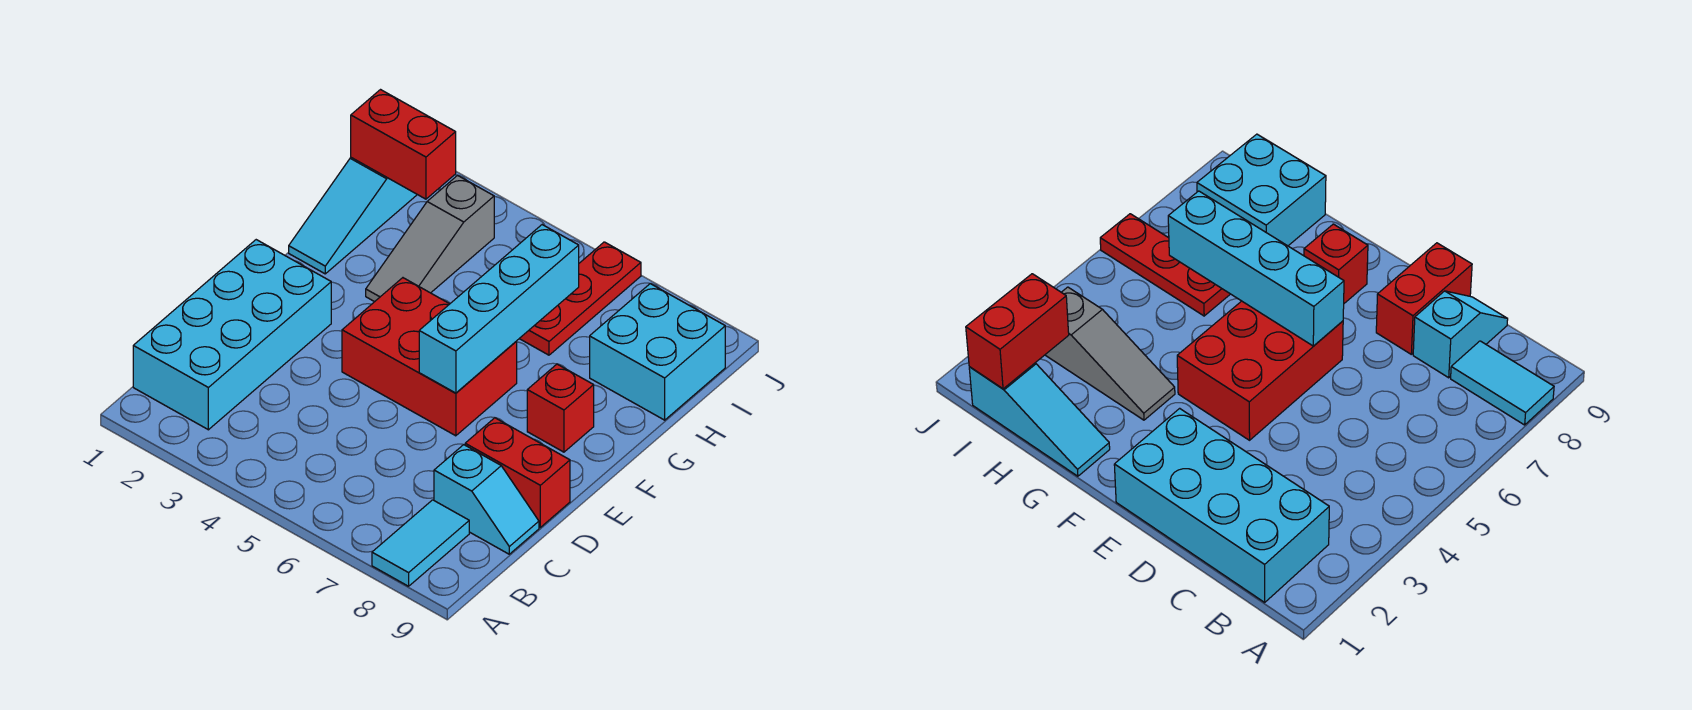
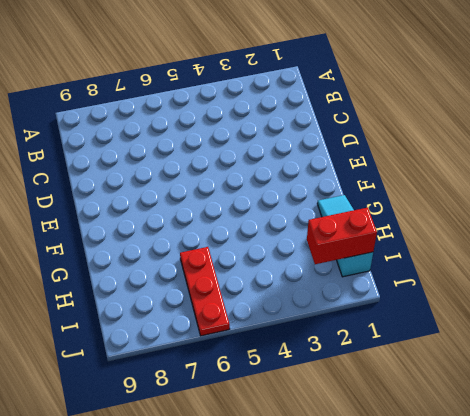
none -> cyan 1x2 tile [372,500,469,586]
none -> cyan 2x4 brick [133,240,331,430]
none -> cyan 1x2 slope [434,445,539,554]

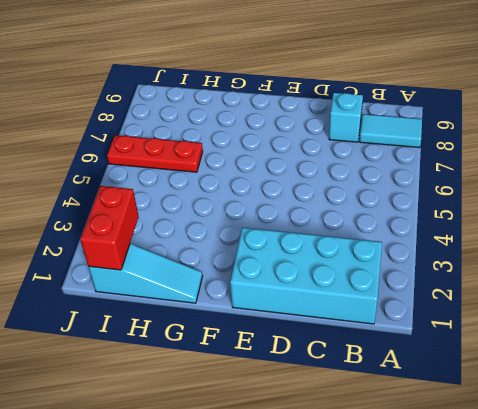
none -> red 1x2 brick [465,418,570,527]
none -> red 2x3 brick [342,278,517,436]
none -> red 1x1 brick [527,364,594,452]

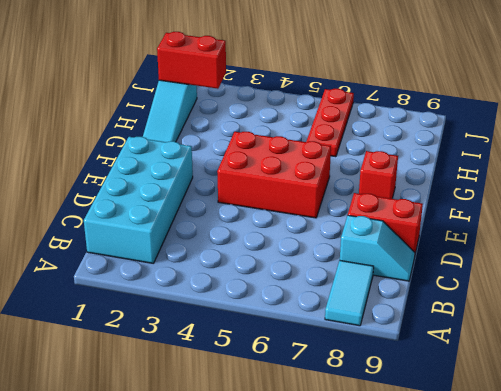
none -> grey 1x3 slope [366,175,494,302]
none -> cyan 2x2 brick [590,284,725,420]
none -> cyan 1x4 brick [419,225,579,393]

